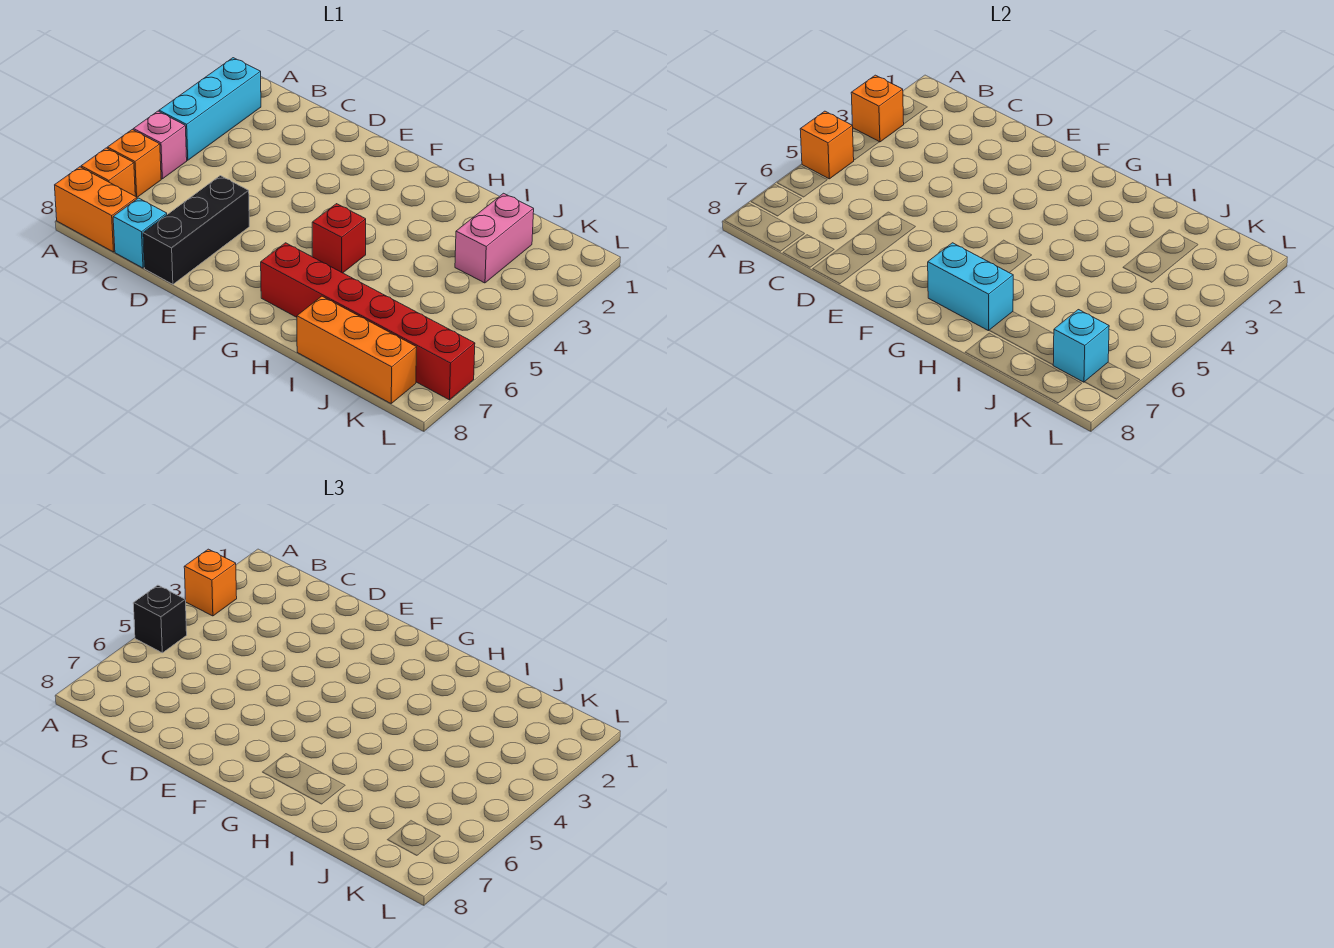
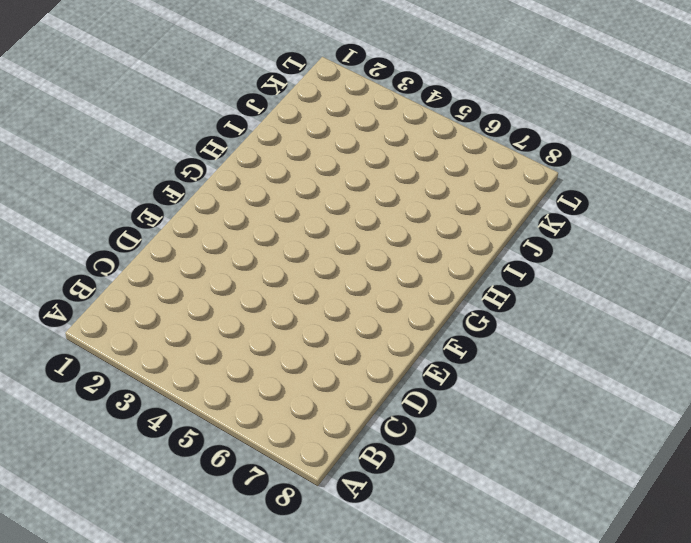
none -> cyan 1x3 brick [159,58,261,160]
none -> pink 1x1 brick [133,111,187,179]
none -> orange 1x1 brick [107,130,161,197]

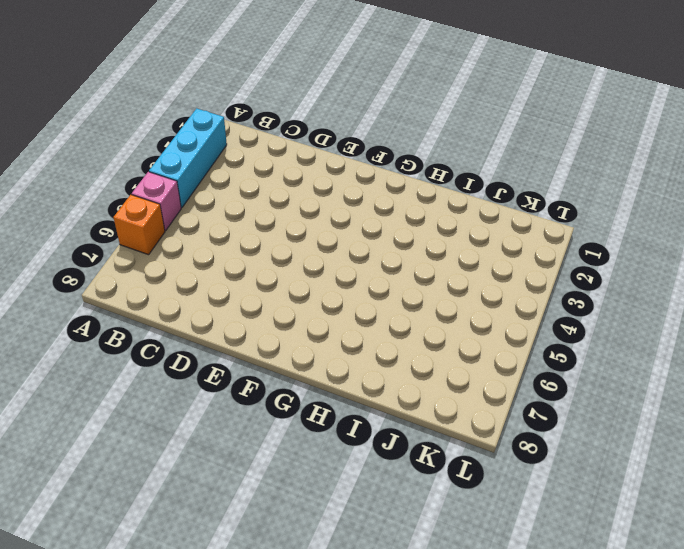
none -> orange 1x1 brick [81,148,135,196]
none -> orange 1x2 brick [55,167,137,252]
none -> cyan 1x1 brick [113,198,167,268]

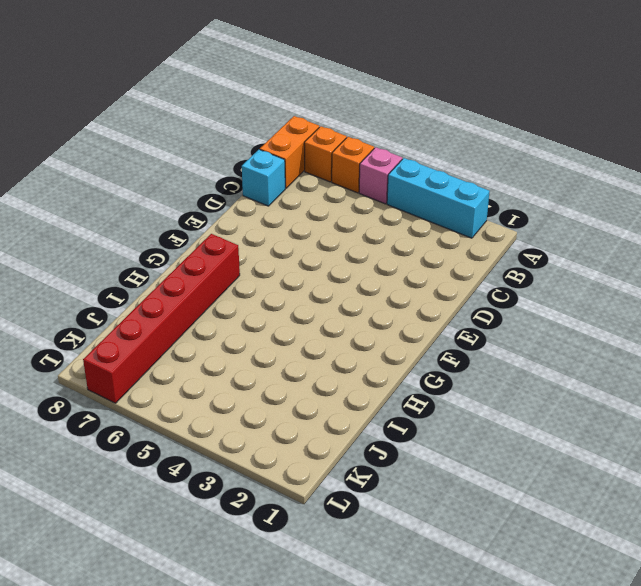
none -> black 1x3 brick [143,176,249,284]
none -> red 1x1 brick [312,204,366,273]
none -> orange 1x3 brick [297,296,417,403]

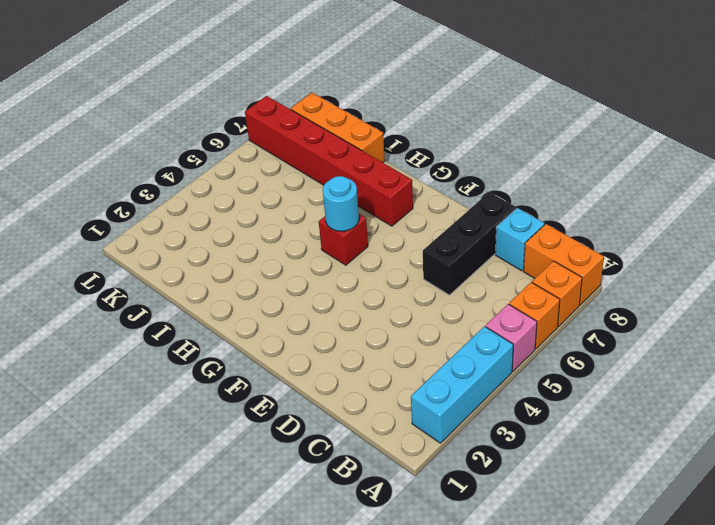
cyan 1x1 round brick [323,176,359,231] -> none
none -> pink 1x2 brick [455,193,534,283]
none -> orange 1x1 brick [851,75,904,142]
none -> orange 1x1 brick [800,111,854,179]

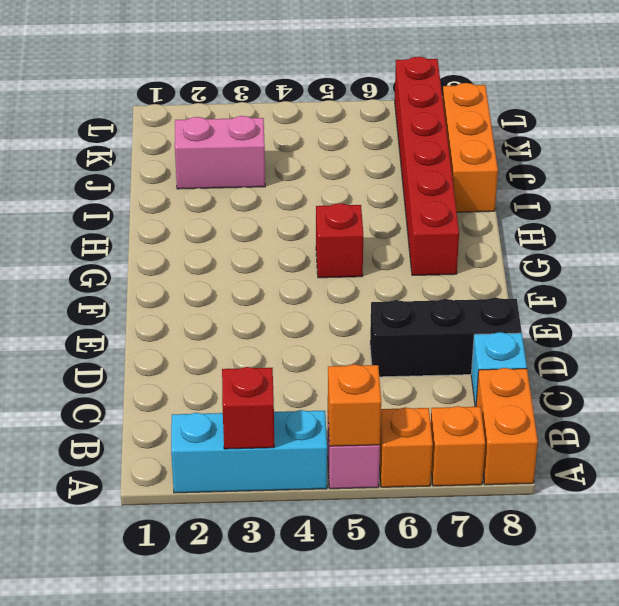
red 1x1 brick [222,367,274,449] -> orange 1x1 brick [851,75,904,142]
none -> cyan 1x2 brick [928,243,1013,331]
none -> cyan 1x1 brick [1053,310,1109,382]
none -> orange 1x1 brick [184,549,237,616]

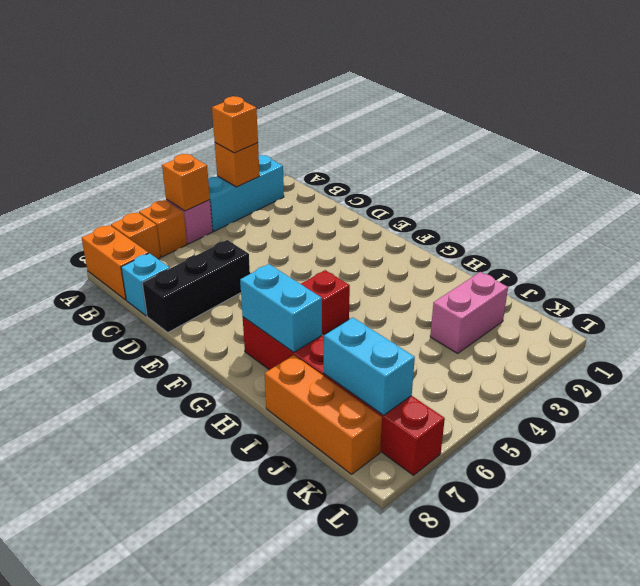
cyan 1x2 brick [324,318,415,415] -> cyan 1x1 brick [1053,310,1109,382]
none -> black 1x1 brick [133,585,187,653]

